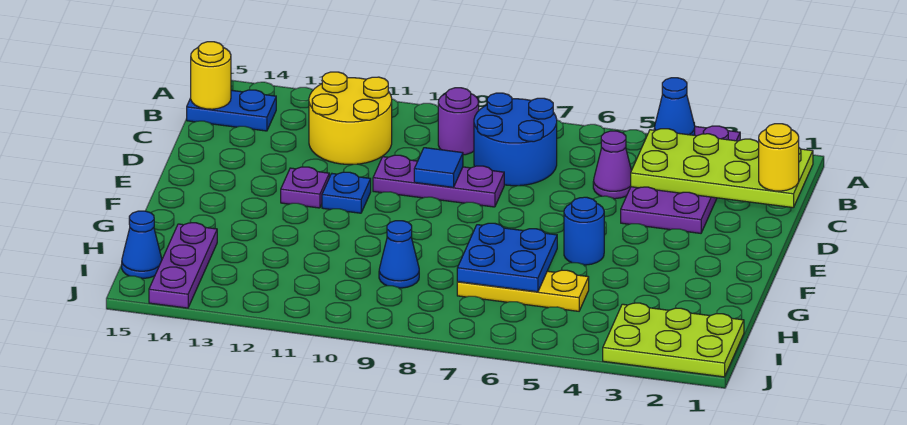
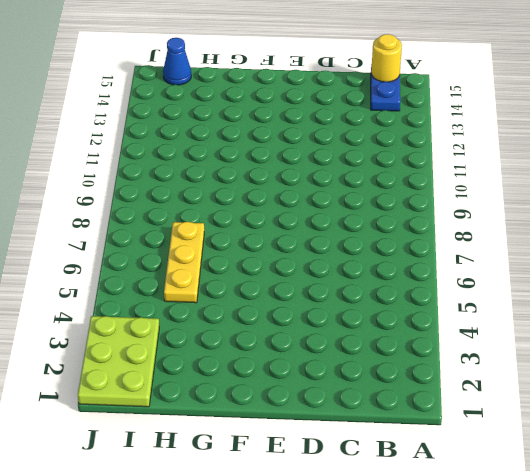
none -> purple 2x4 plate [621,126,740,233]
none -> blue 2x2 round brick [474,93,557,186]
none -> purple 1x1 round brick [438,88,479,155]

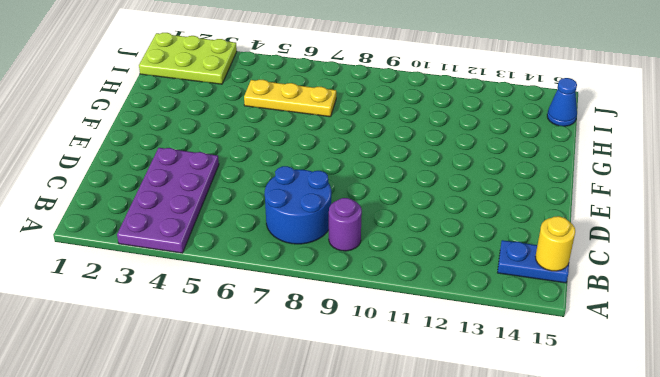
none -> yellow 2x2 round brick [309,72,392,164]
none -> purple 1x1 cone [593,131,631,199]
none -> purple 1x3 plate [373,155,504,207]

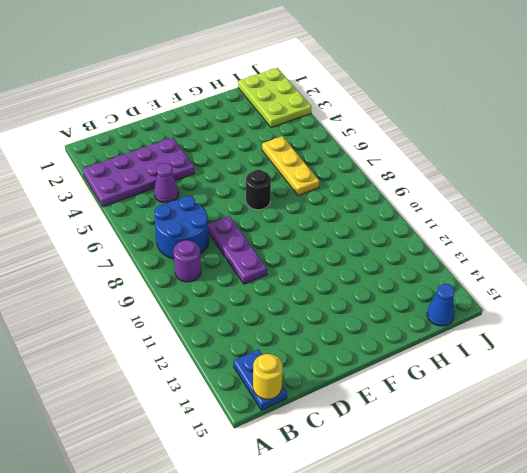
black 1x1 round brick [246,170,271,210] -> none
none -> yellow 2x2 round brick [309,72,392,164]
none -> blue 1x1 plate [322,172,371,213]
none -> purple 1x1 plate [281,167,329,208]

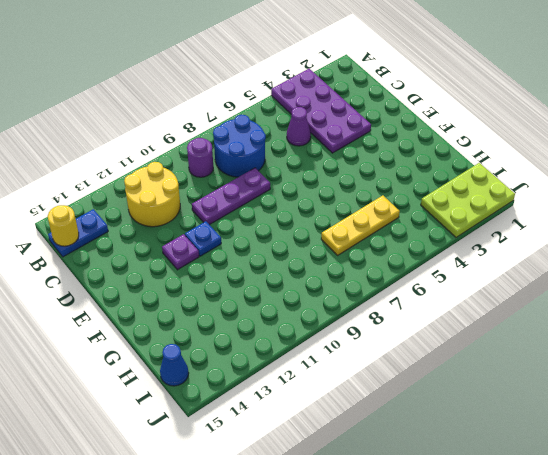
none -> blue 1x1 round brick [564,197,604,265]
none -> blue 1x1 cone [379,221,419,288]
none -> purple 1x3 plate [149,223,217,308]

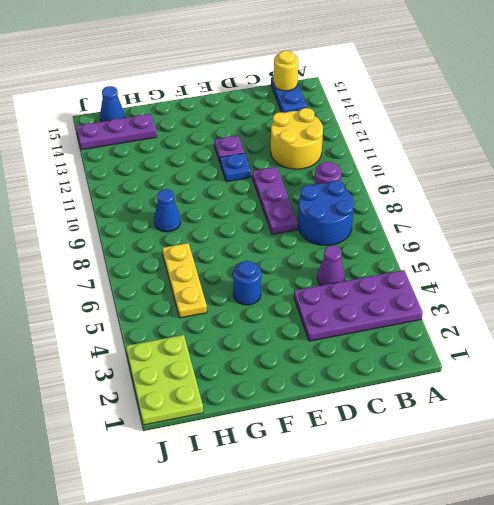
none -> blue 1x1 cone [654,78,695,135]
none -> lime 2x4 plate [631,129,813,208]
none -> blue 1x1 tile [414,148,463,187]

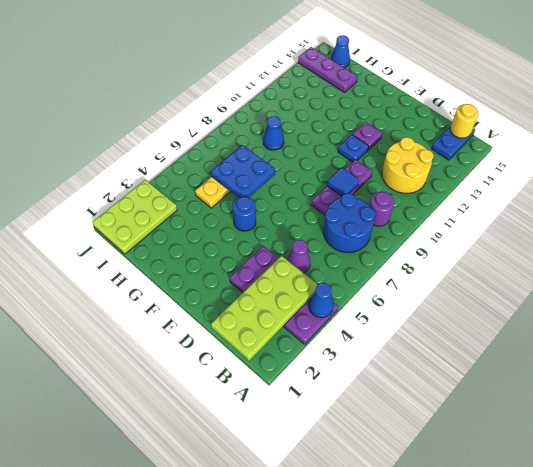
none -> yellow 1x1 round brick [759,124,799,191]

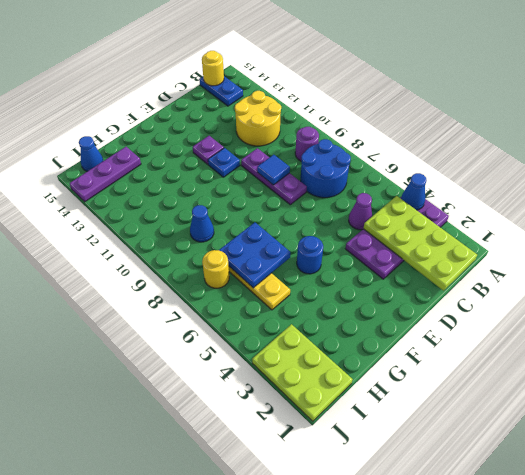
yellow 1x1 round brick [202,250,229,288] -> yellow 1x1 round brick moved to [759,124,799,191]

